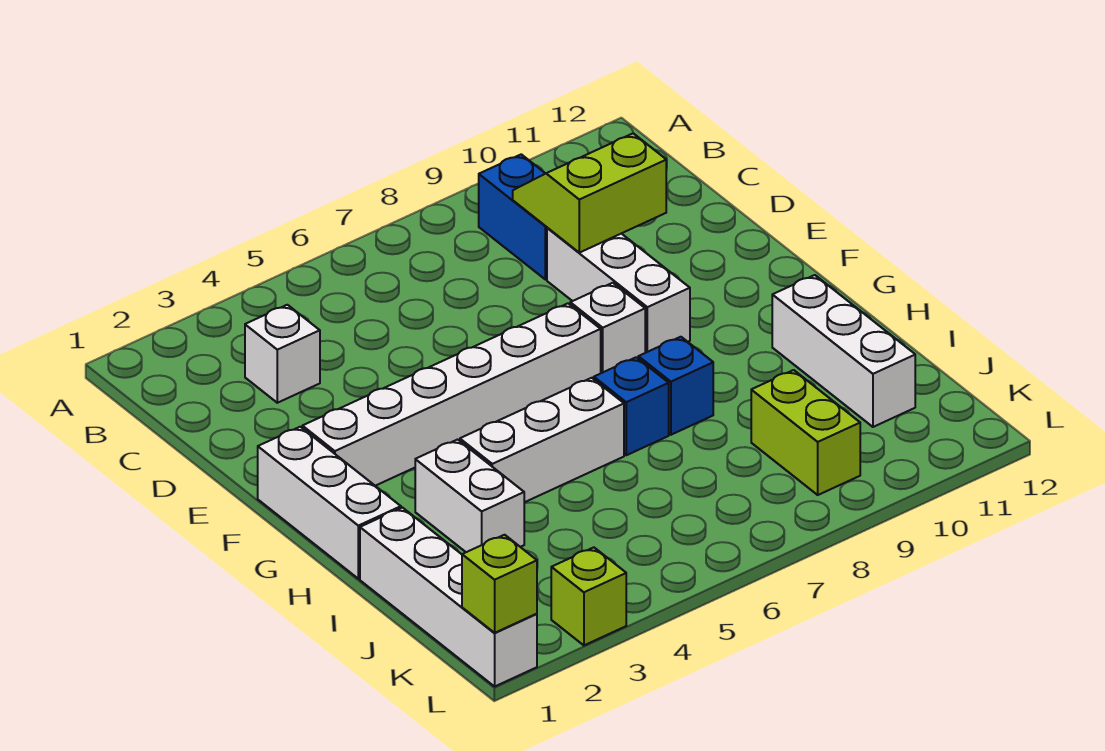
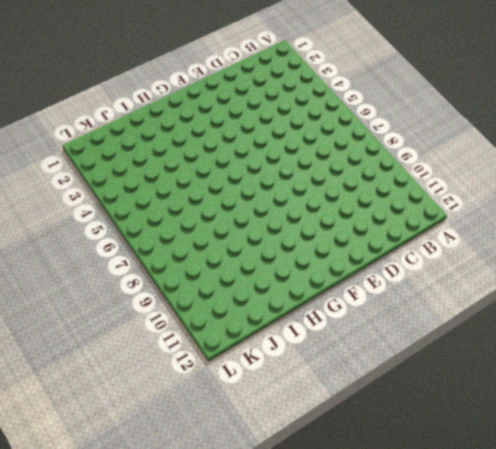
none -> blue 1x2 brick [479,154,547,279]
none -> white 1x1 brick [245,305,320,403]
none -> white 1x3 brick [547,228,690,353]

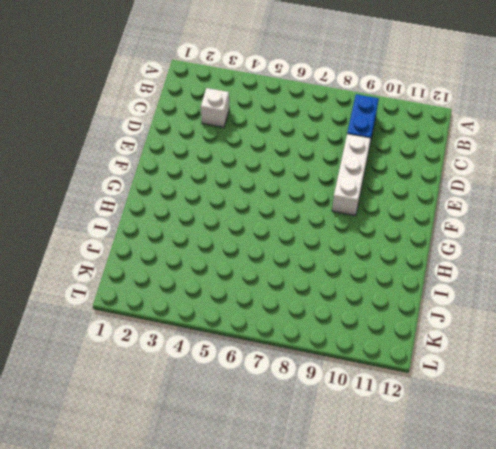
none -> white 1x3 brick [258,427,401,579]
none -> white 1x6 brick [302,303,601,486]
none -> white 1x1 brick [570,283,645,373]

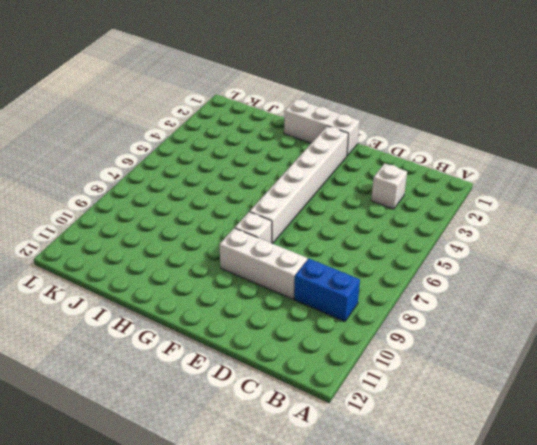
none -> white 1x2 brick [415,439,524,552]
none -> white 1x3 brick [460,378,624,502]
none -> blue 1x1 brick [594,357,669,455]

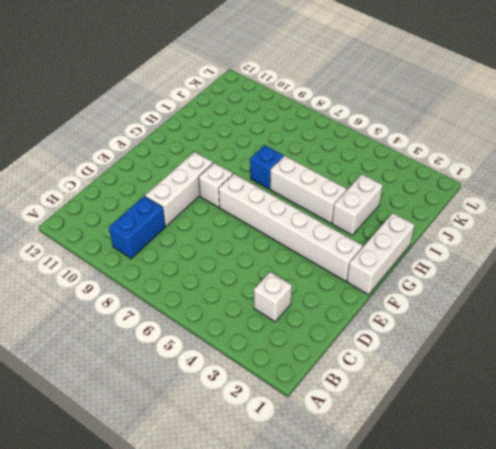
none -> blue 1x1 brick [638,337,713,435]
none -> white 1x3 brick [772,275,915,427]
none -> white 1x4 brick [360,508,537,686]

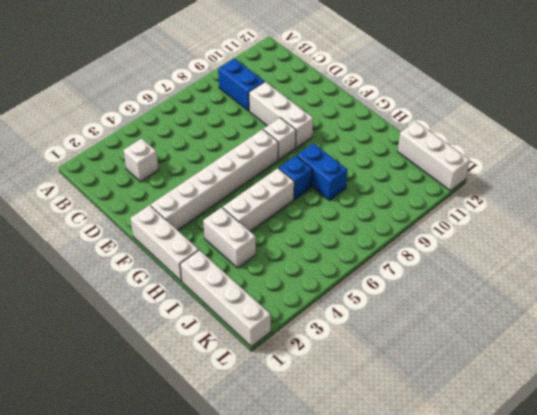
blue 1x2 brick [297,143,347,200] -> blue 1x1 brick [638,337,713,435]
white 1x3 brick [398,121,470,191] -> white 1x3 brick moved to [772,275,915,427]
none -> lime 1x2 brick [751,370,860,495]
none -> lime 1x1 brick [551,547,626,645]
none -> lime 2x2 slope [513,133,666,253]

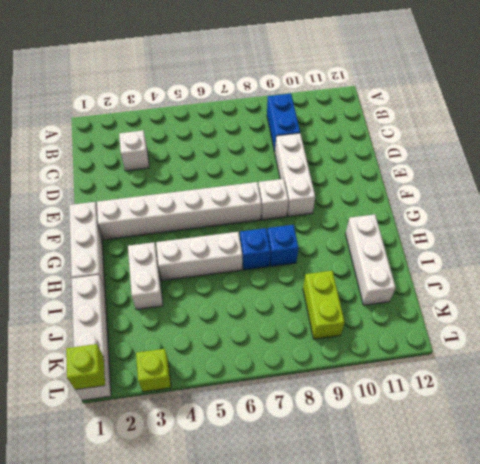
none -> lime 2x2 slope [513,133,666,253]

